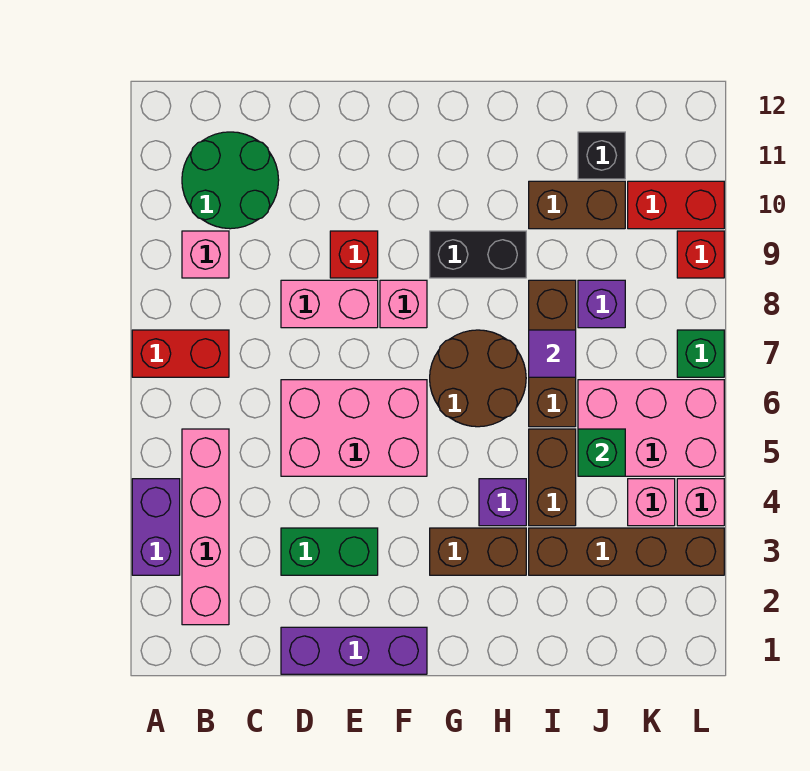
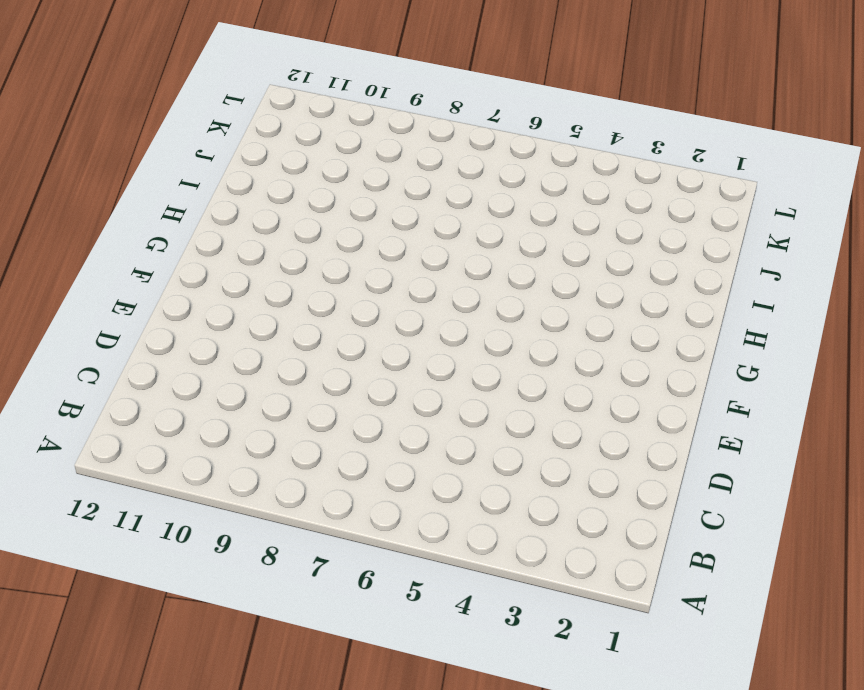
none -> purple 1x2 brick [132,479,180,575]
none -> red 1x2 brick [132,330,229,377]
none -> pink 1x4 brick [182,429,229,625]

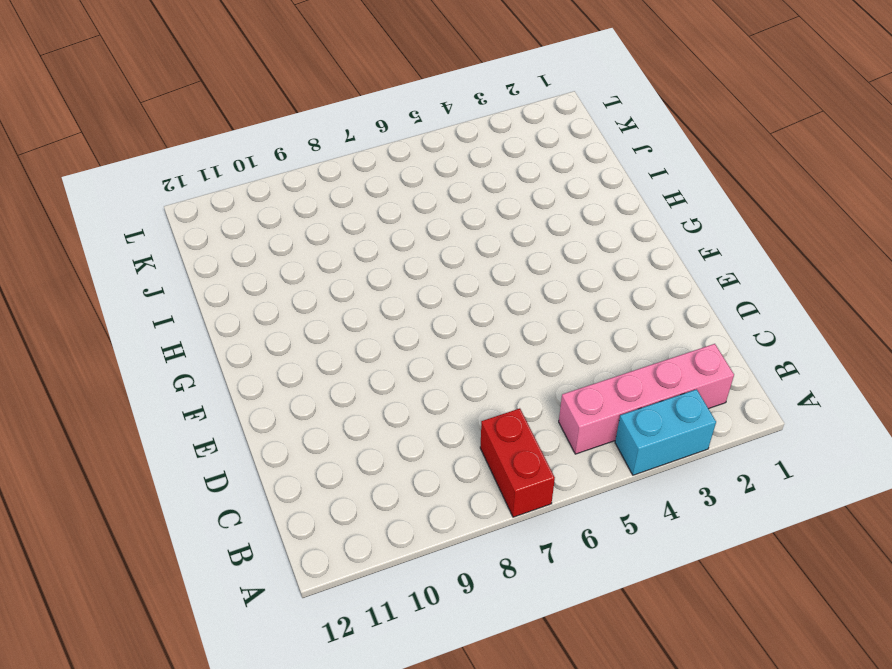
cyan 1x2 brick [615,389,716,475] -> purple 1x2 brick [132,479,180,575]
none -> pink 1x1 brick [182,231,229,278]
none -> green 2x2 round brick [182,132,279,229]
none -> purple 1x3 brick [281,627,427,674]

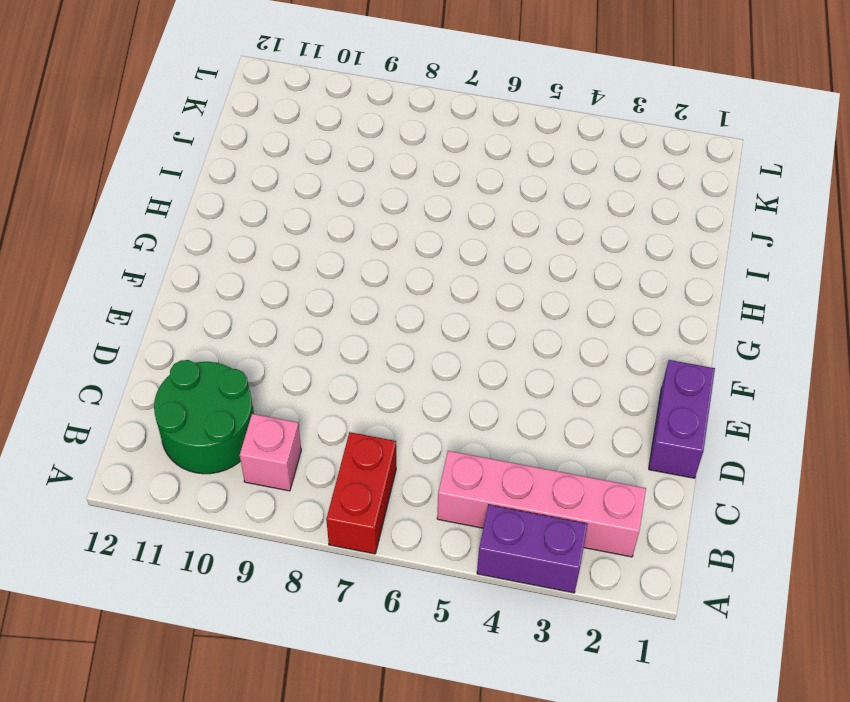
purple 1x2 brick [649,360,715,478] -> purple 1x3 brick [281,627,427,674]
none -> green 1x2 brick [281,528,378,575]
none -> pink 2x3 brick [281,380,427,476]
none -> pink 1x2 brick [281,280,378,328]

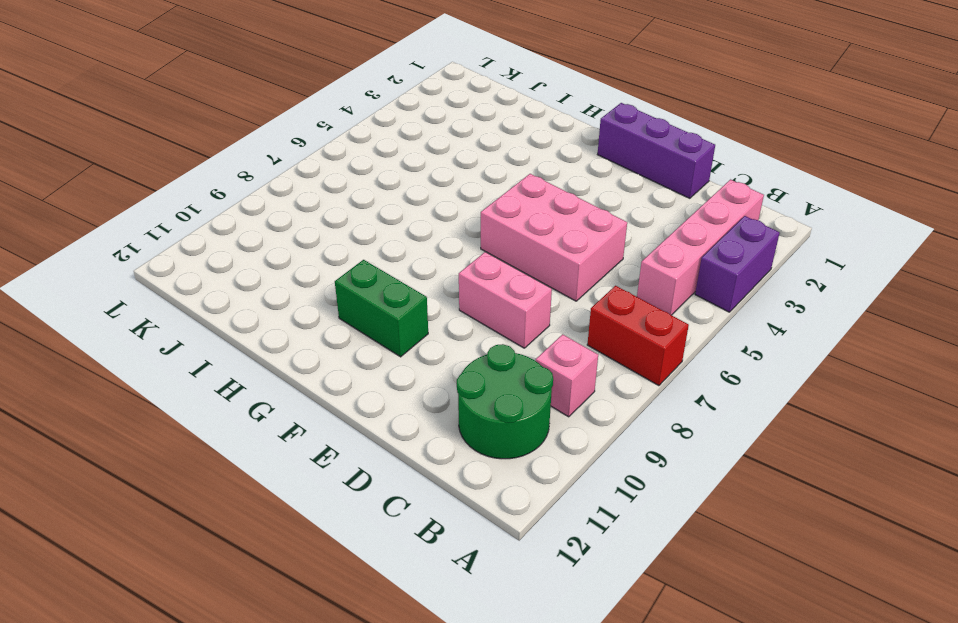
green 1x2 brick [335,260,428,357] -> green 1x2 brick moved to [281,528,378,575]
none -> red 1x1 brick [330,231,378,278]
none -> pink 1x1 brick [380,280,427,328]
none -> brown 1x2 brick [430,528,526,575]

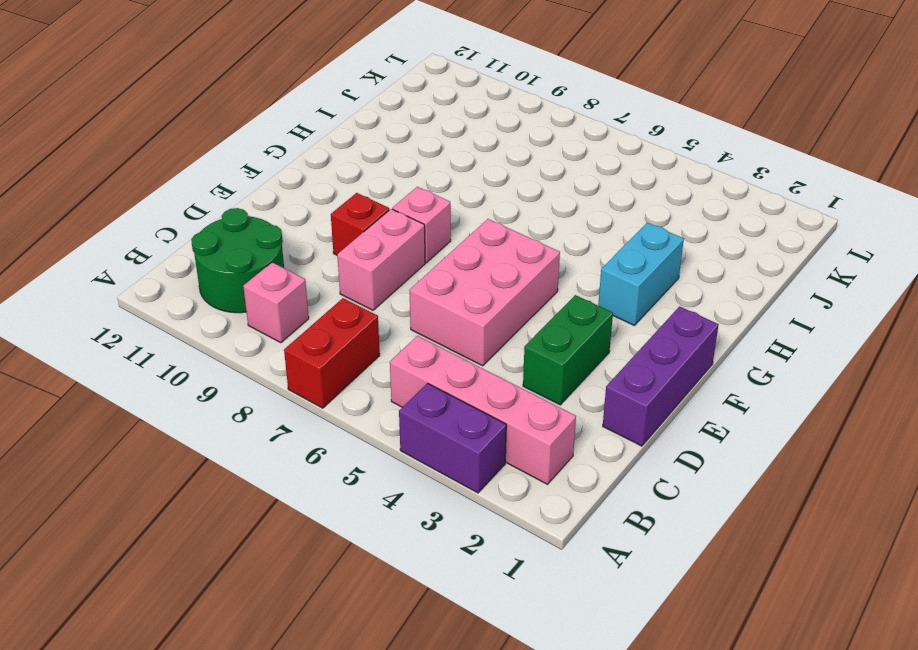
cyan 1x2 brick [598,223,684,325] -> brown 1x2 brick [430,528,526,575]
none -> brown 2x2 round brick [430,330,526,427]
none -> black 1x2 brick [430,231,526,278]
none -> purple 1x1 brick [479,479,526,526]

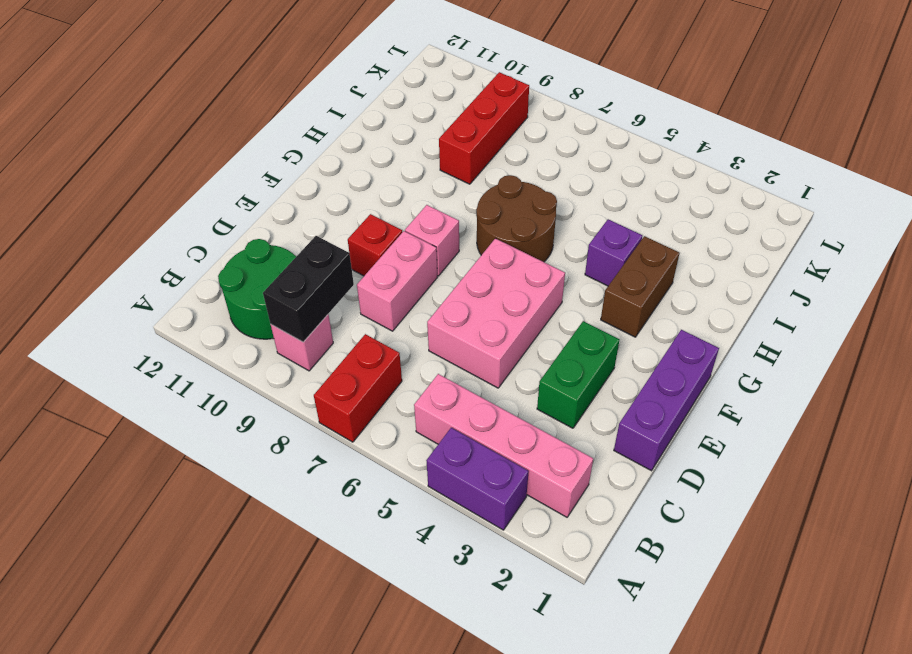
black 1x2 brick [263,236,354,342] -> black 1x2 brick moved to [430,231,526,278]
red 1x3 brick [439,72,529,184] -> none
none -> brown 1x4 brick [529,528,724,575]
none -> brown 1x2 brick [529,429,576,526]
none -> brown 1x3 brick [529,280,576,427]

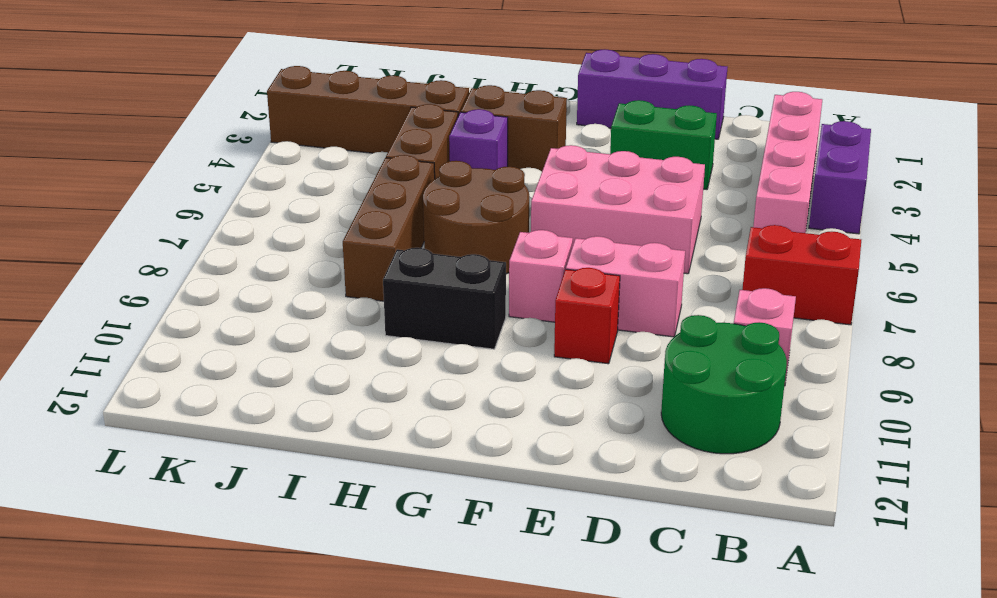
none -> brown 1x2 brick [529,181,625,229]
none -> pink 2x3 brick [578,380,724,476]
none -> purple 1x1 brick [578,280,625,328]

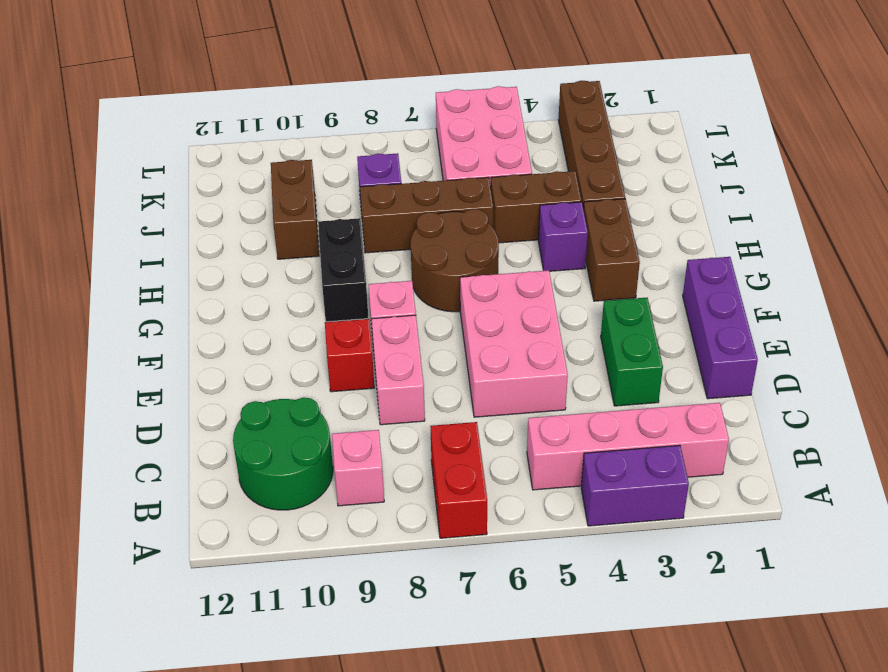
none -> black 1x1 brick [578,132,625,179]
none -> pink 1x1 brick [628,479,675,526]
none -> red 1x2 brick [628,181,724,229]

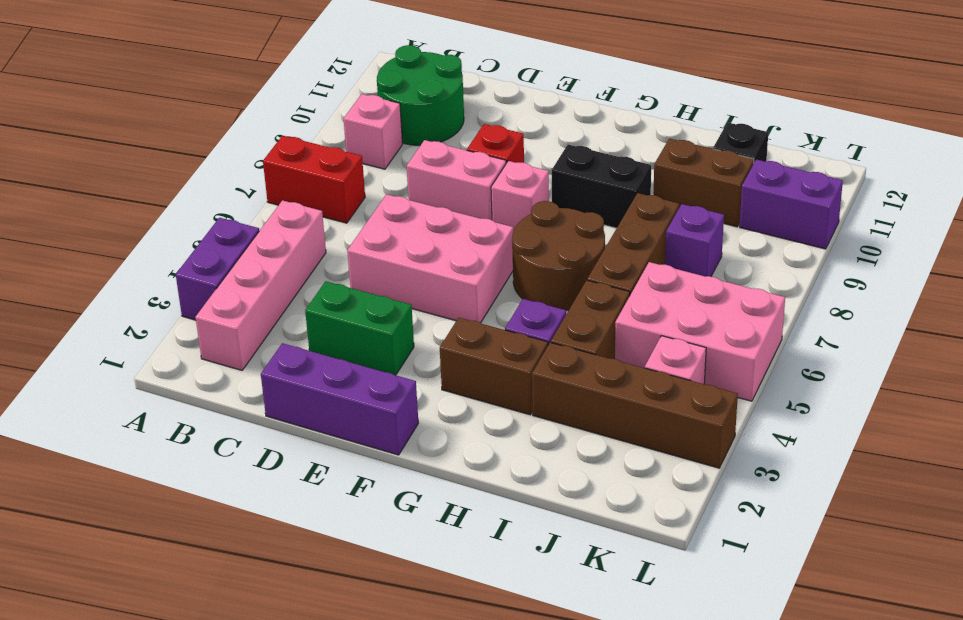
purple 1x2 brick [740,159,843,249] -> red 1x2 brick [628,181,724,229]
none -> pink 1x1 brick [677,479,724,526]
none -> green 1x1 brick [677,330,724,377]
none -> red 1x1 brick [677,231,724,278]

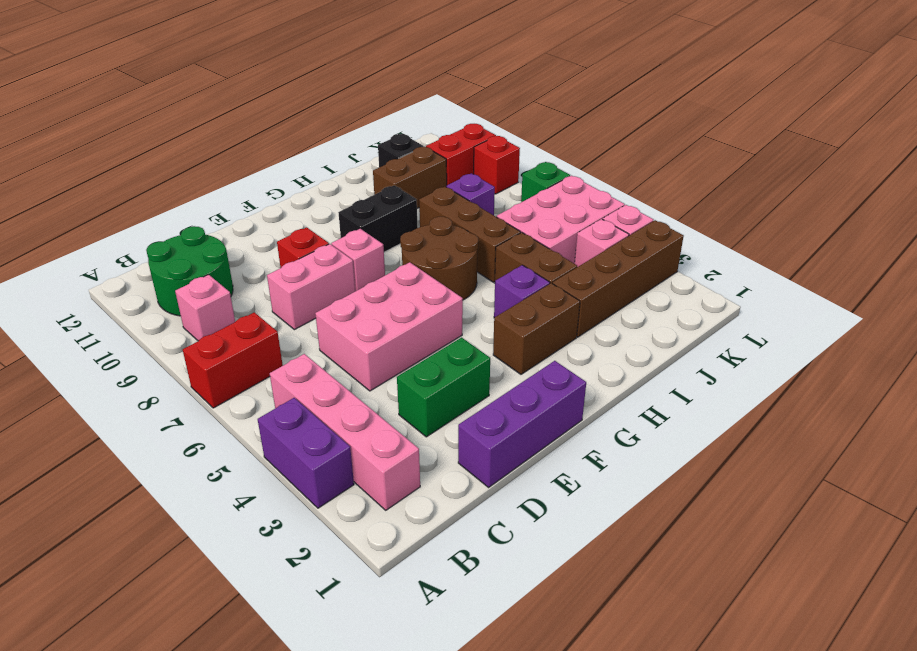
none -> purple 1x1 tile [529,330,576,377]
none -> green 1x1 brick [578,429,625,476]

